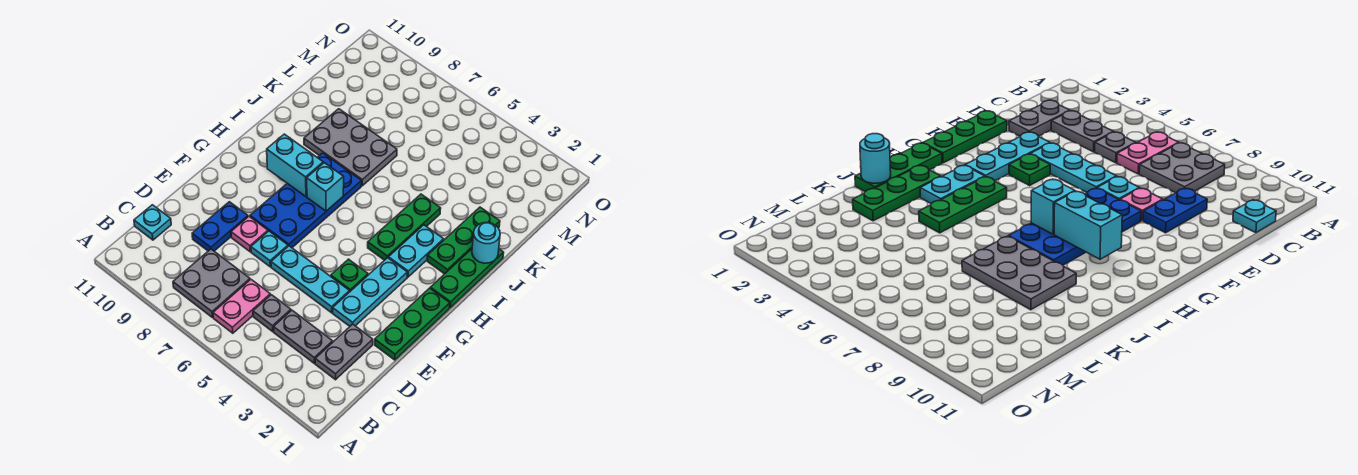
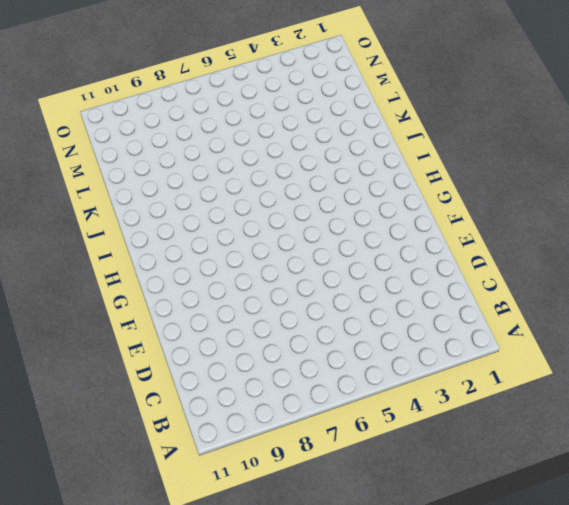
none -> pink 1x2 plate [213,280,270,333]
none -> grey 2x2 plate [173,249,250,318]
none -> grey 1x2 plate [315,324,373,380]

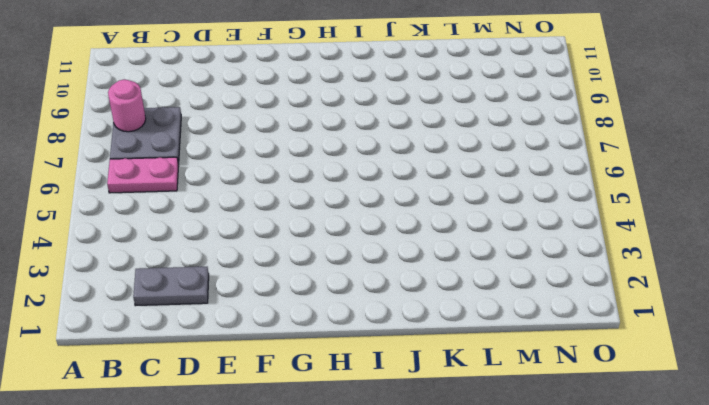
pink 1x1 round brick [108,79,146,132] -> none
none -> grey 1x2 plate [274,310,333,363]
none -> grey 1x1 plate [253,295,291,332]
none -> cyan 1x1 plate [134,205,171,240]

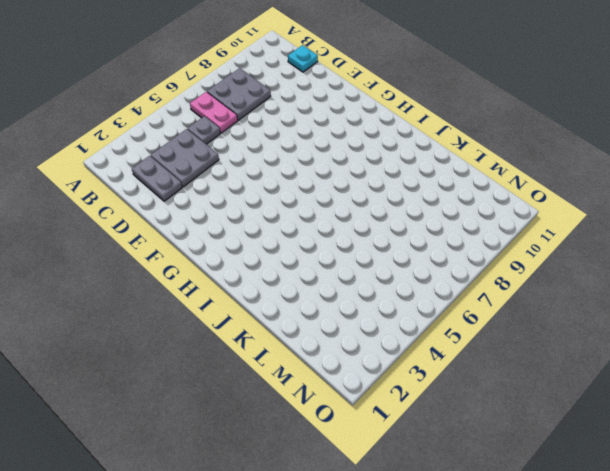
grey 2x2 plate [151,129,219,187] -> grey 1x2 plate [274,310,333,363]
none -> blue 1x2 plate [192,202,248,251]
none -> green 1x3 plate [375,288,450,360]
none -> cyan 1x3 plate [333,258,407,326]

